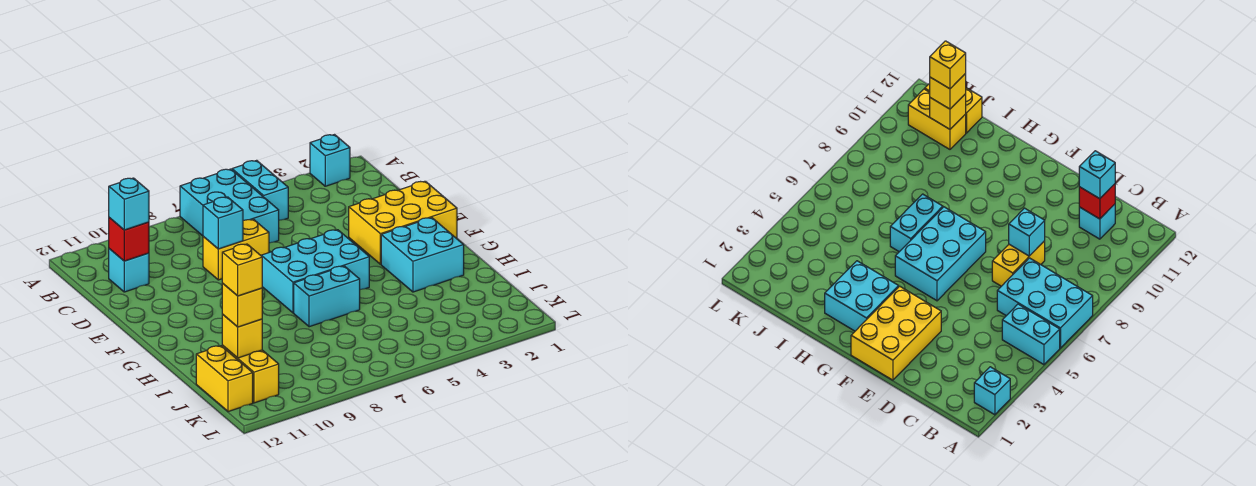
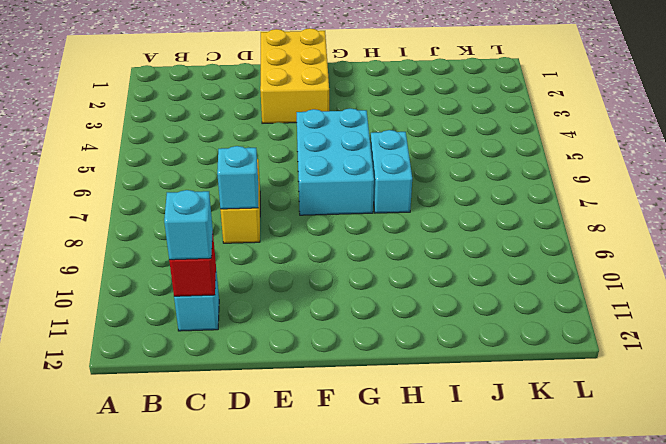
none -> cyan 1x1 brick [310,135,350,186]
none -> cyan 1x2 brick [232,160,288,220]
none -> cyan 2x3 brick [180,169,279,243]

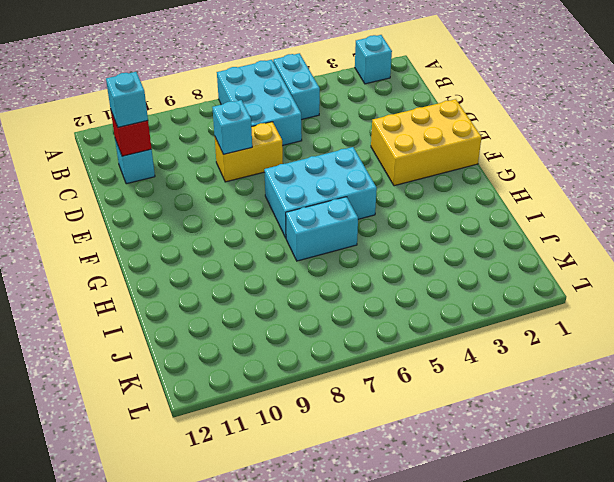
none -> cyan 2x2 brick [381,218,464,292]
none -> yellow 1x2 brick [222,346,279,403]
none -> yellow 1x2 brick [196,346,253,412]

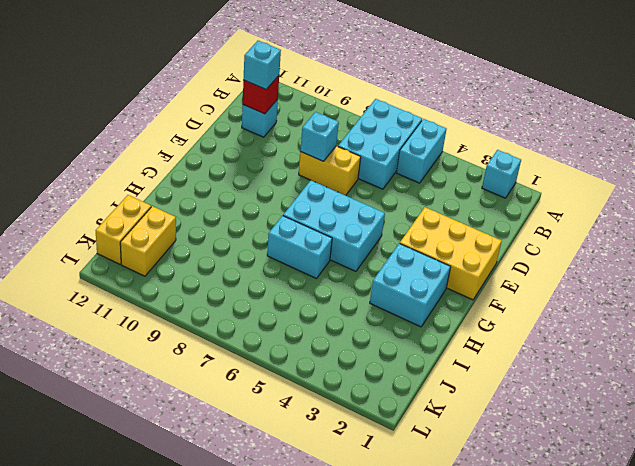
none -> yellow 1x1 brick [222,314,262,358]
none -> yellow 1x1 brick [222,283,262,327]
none -> yellow 1x1 brick [222,244,262,296]

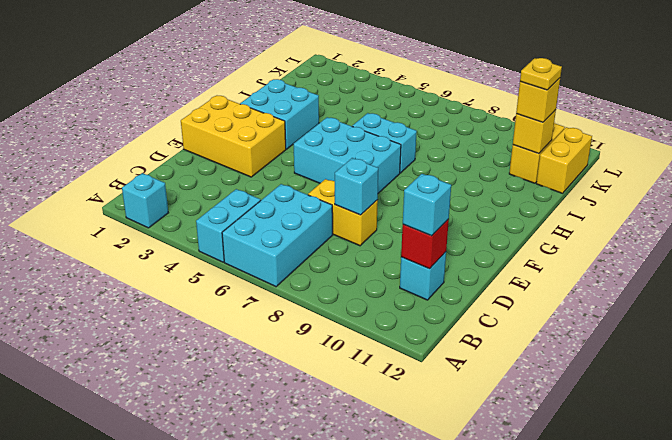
yellow 1x1 plate [520,58,562,90] -> yellow 1x1 brick [222,244,262,296]

